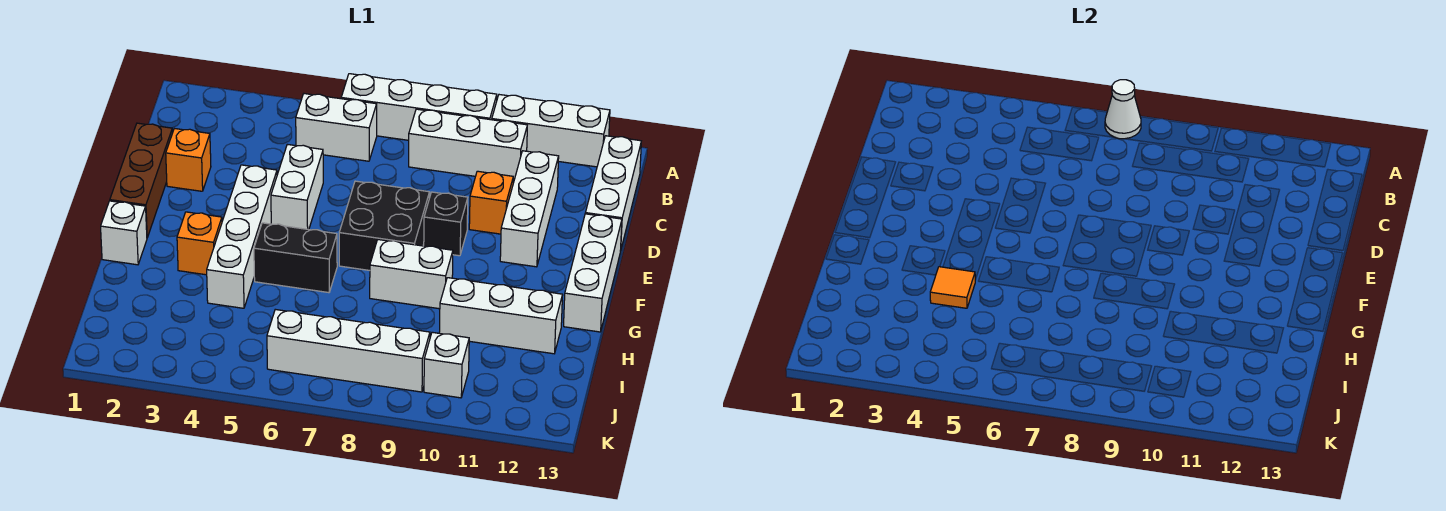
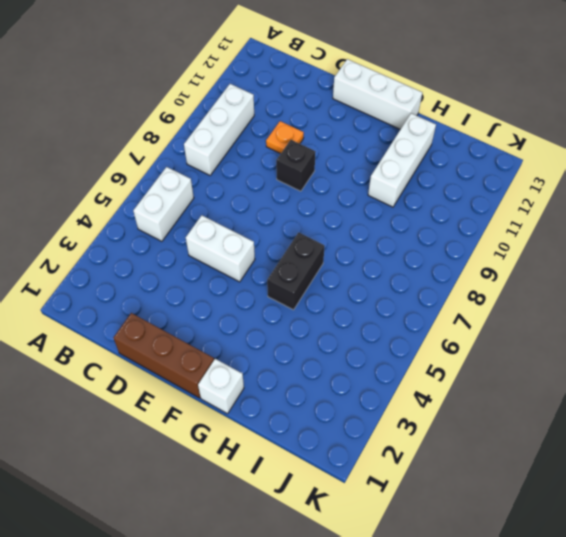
orange 1x1 plate [266,121,304,154] -> orange 1x1 brick [469,171,513,234]
none -> white 1x4 brick [341,74,497,140]
none -> white 1x3 brick [492,95,610,167]
none -> white 1x3 brick [585,136,641,251]

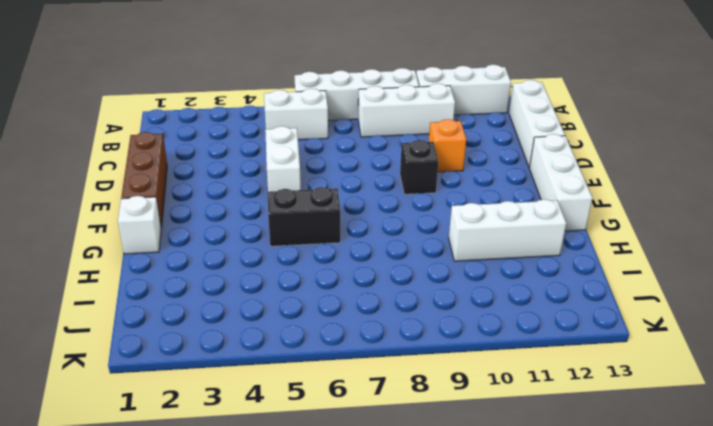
none -> white 1x3 brick [500,151,559,267]
none -> orange 1x1 brick [166,128,211,191]
none -> white 1x4 brick [207,165,277,308]

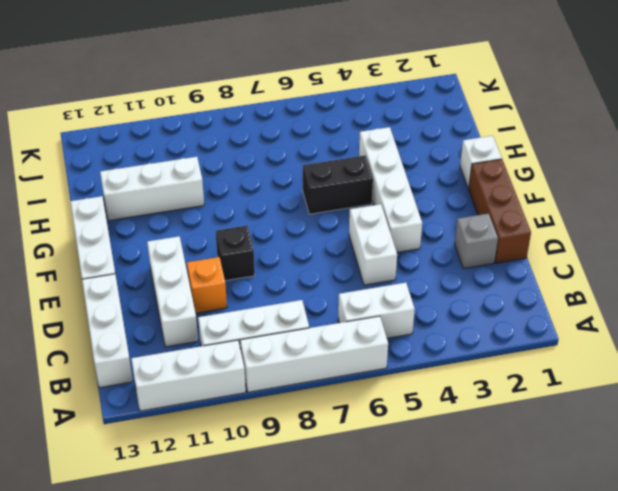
grey 1x1 brick [455,213,498,269] -> orange 1x1 brick [166,128,211,191]
none -> black 2x2 brick [339,181,430,270]
none -> orange 1x1 brick [177,212,222,275]
none -> white 1x2 brick [370,240,453,309]

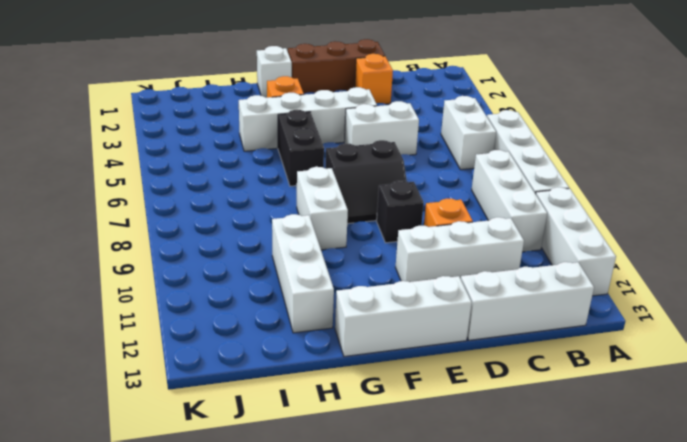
black 2x2 slope [326,140,407,224] -> black 2x2 brick [339,181,430,270]
none -> white 1x4 brick [267,309,430,392]
none -> white 1x1 brick [424,332,469,398]
none -> white 1x1 cone [1105,80,1141,139]

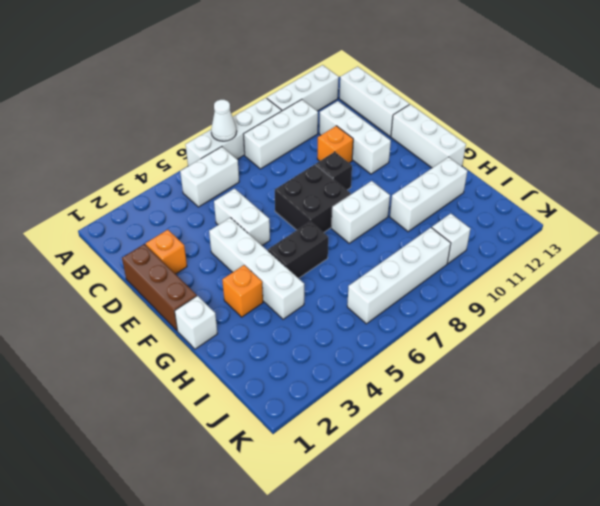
none -> orange 1x1 tile [930,267,975,308]

